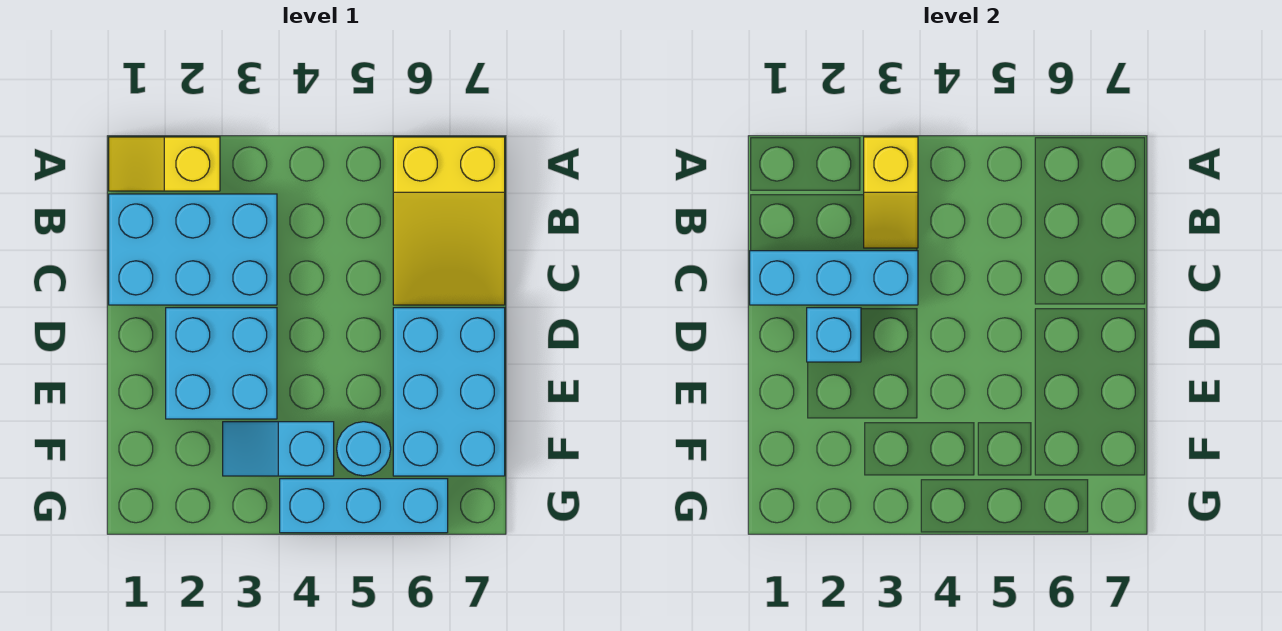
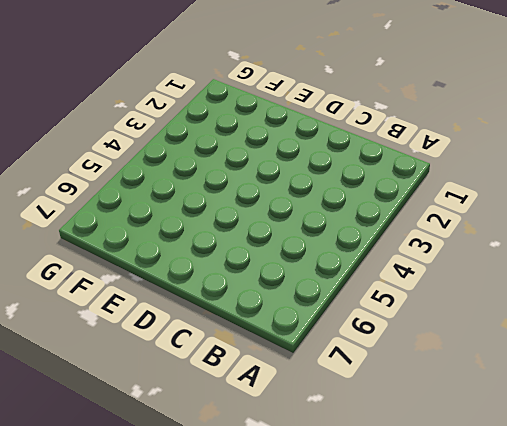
none -> yellow 1x2 slope [109,137,220,191]
none -> yellow 2x3 slope [393,137,505,305]

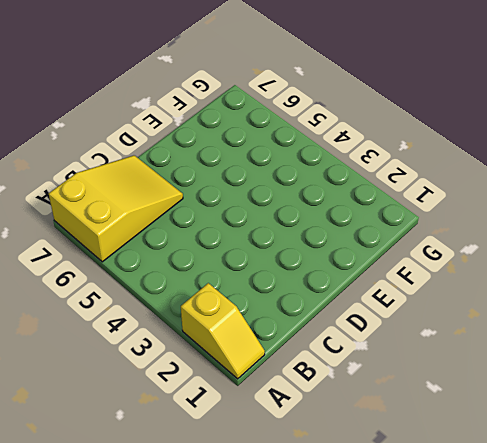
none -> cyan 2x3 brick [109,194,277,305]
none -> cyan 2x2 brick [166,308,277,419]

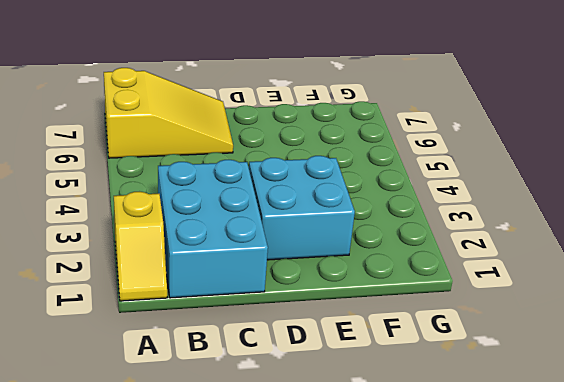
none -> cyan 2x3 brick [393,308,505,476]
none -> cyan 1x2 slope [223,422,334,476]

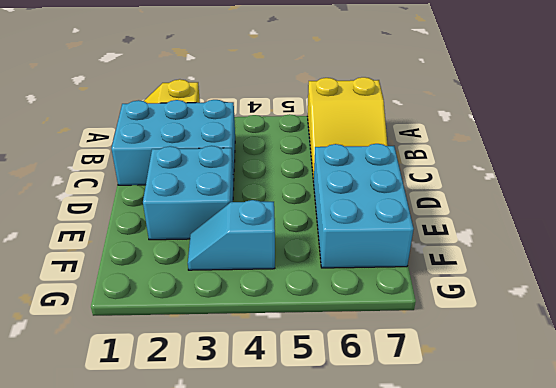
none -> cyan 1x1 round brick [337,422,391,476]
none -> cyan 1x3 brick [280,479,448,533]

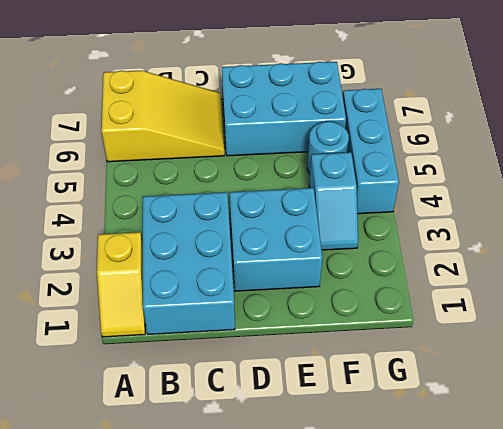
none -> yellow 1x2 slope [864,137,918,248]
none -> cyan 1x3 brick [750,251,918,305]

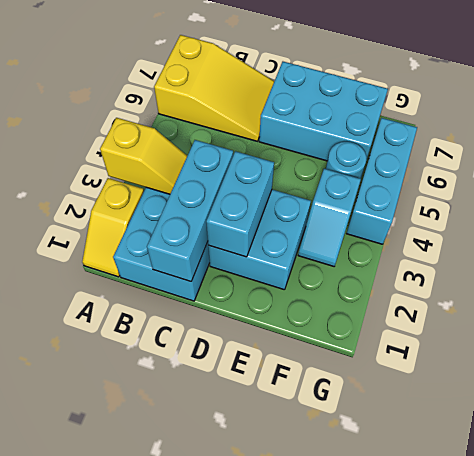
cyan 1x2 brick [206,151,274,257] -> cyan 1x1 brick [807,308,861,362]

